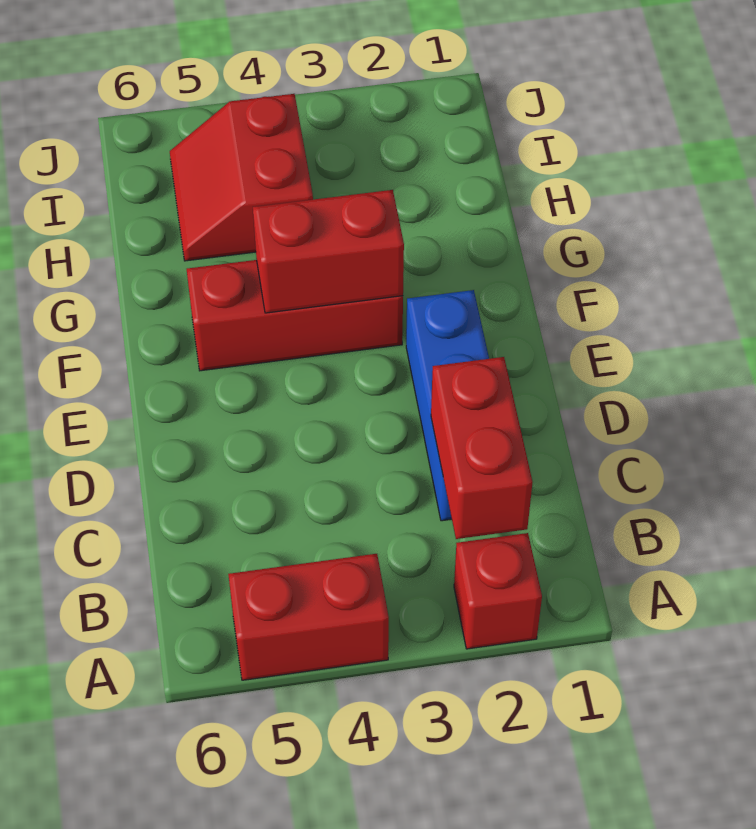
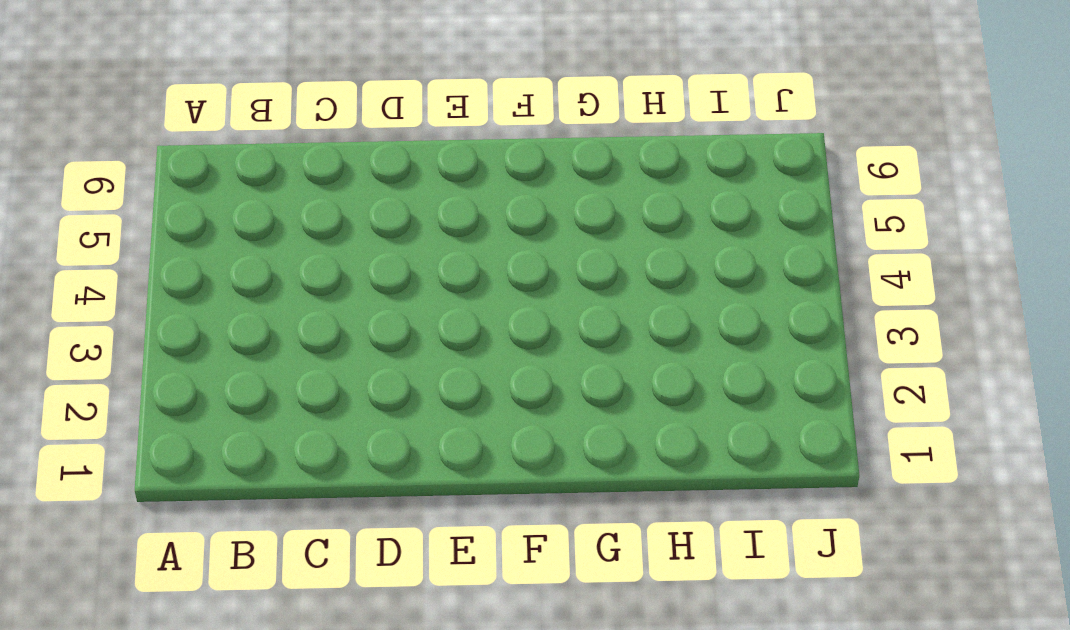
none -> red 1x1 brick [454,533,542,649]
none -> red 1x2 brick [228,554,389,680]

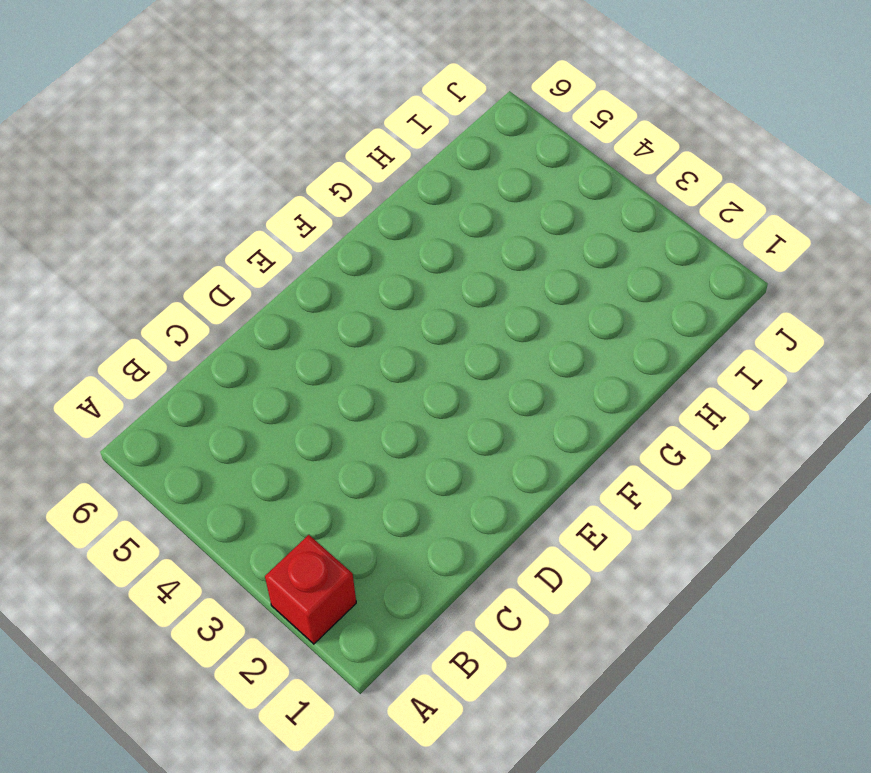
none -> red 1x2 brick [228,554,389,680]
none -> blue 1x3 brick [406,290,489,521]

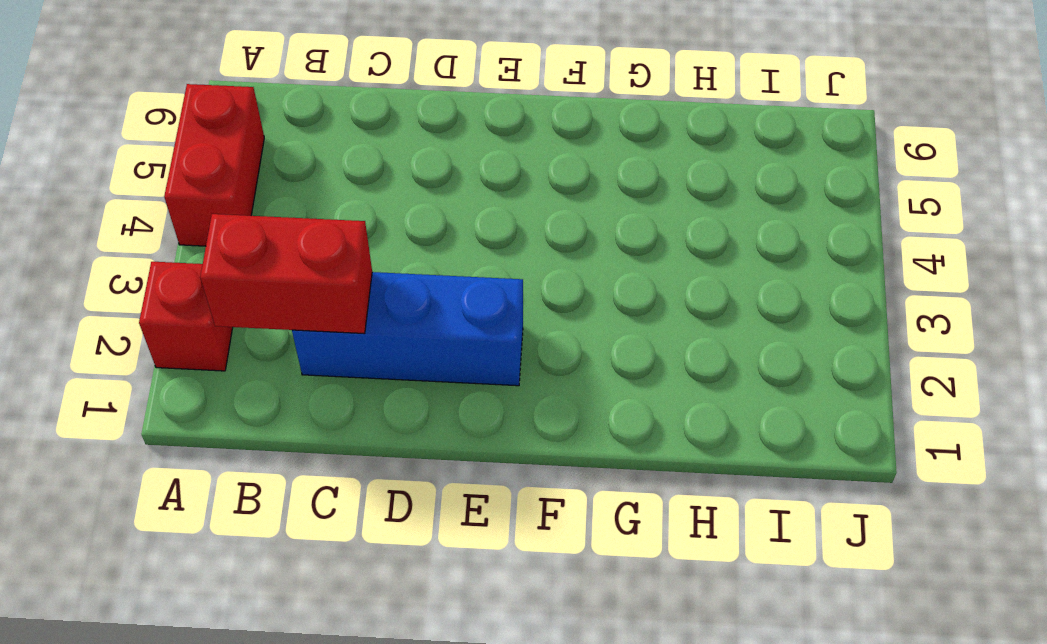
none -> red 1x3 brick [187,260,403,371]
none -> red 2x2 slope [170,94,313,261]

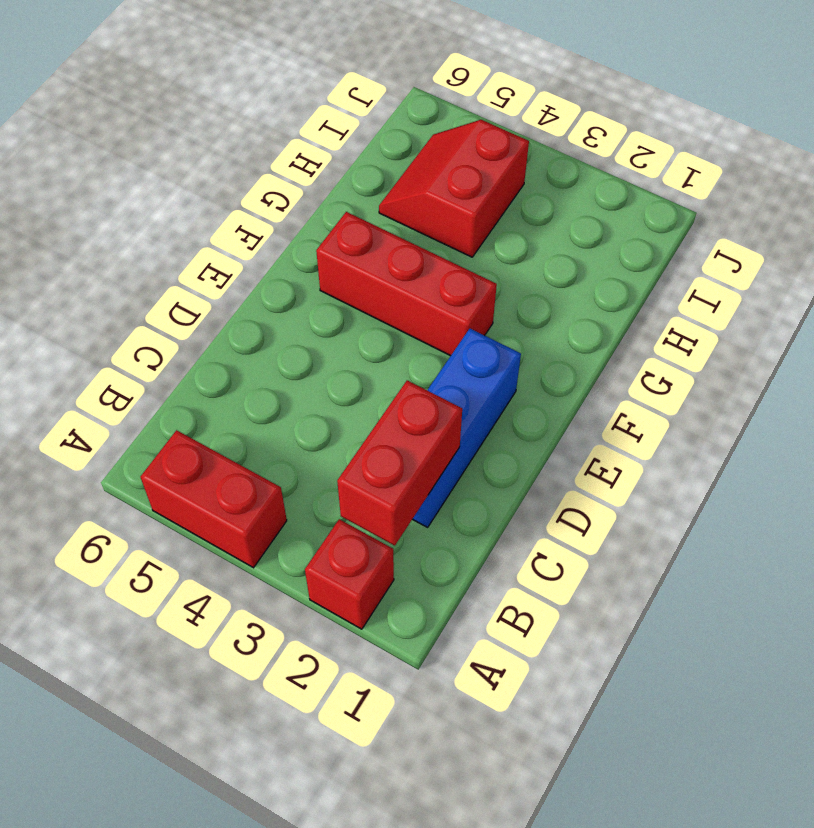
none -> red 1x2 brick [253,190,404,313]

